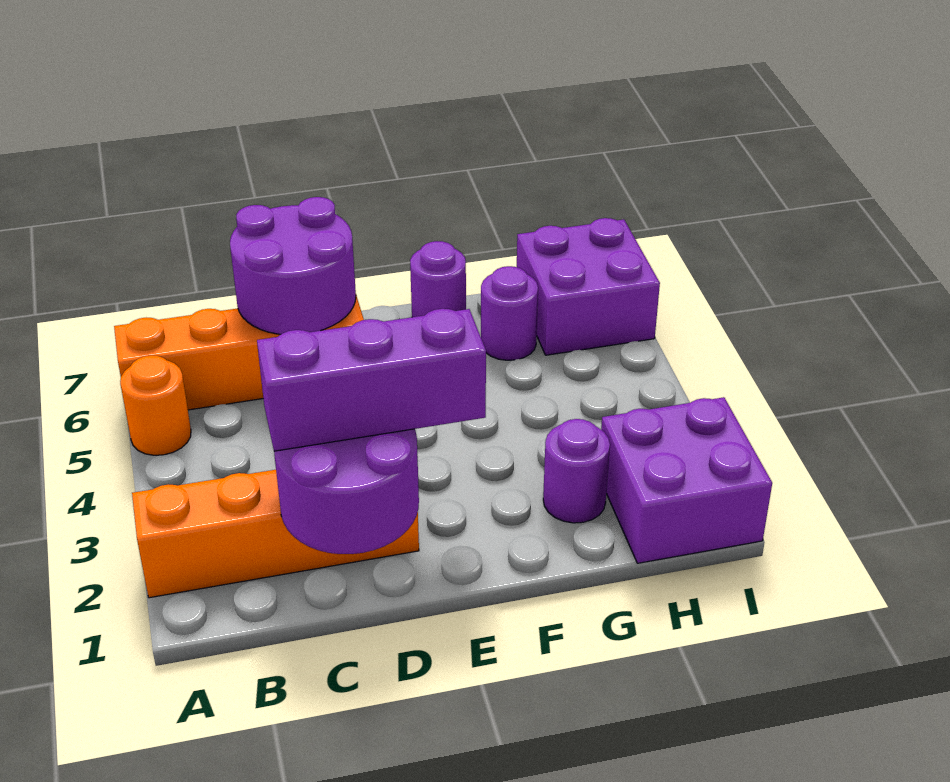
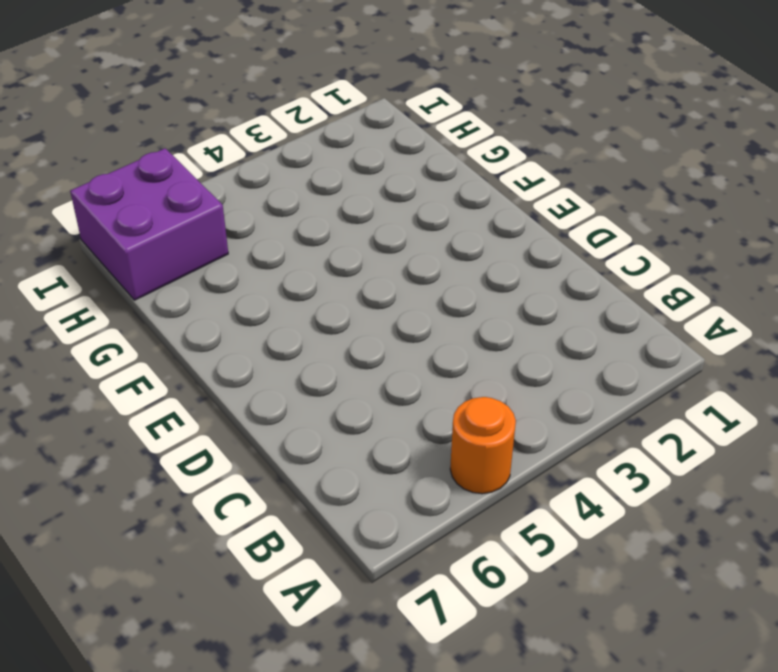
none -> orange 1x4 brick [132,470,419,598]
none -> orange 1x4 brick [114,296,364,410]

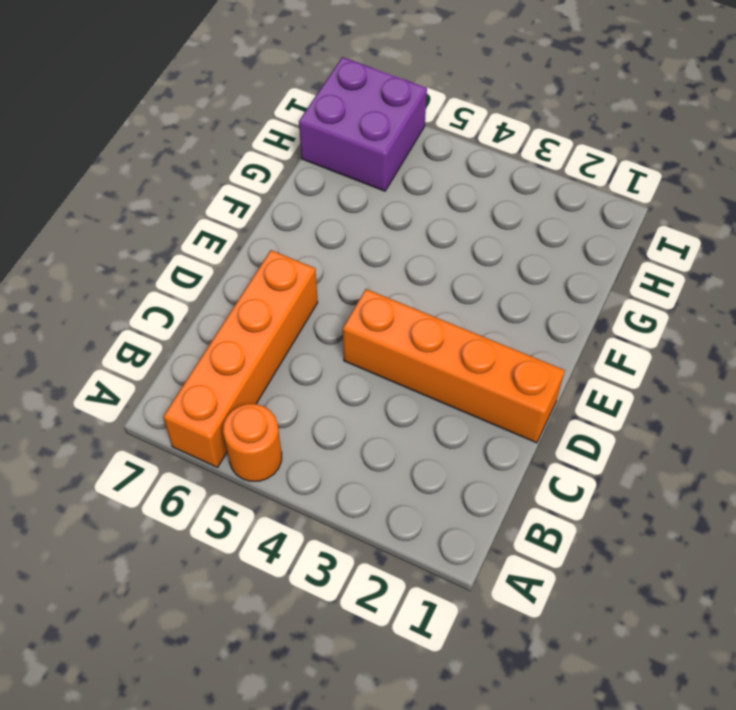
orange 1x4 brick [343,289,565,443] -> orange 1x4 brick turned to [132,470,419,598]
none -> purple 1x1 round brick [410,241,466,317]
none -> purple 1x1 round brick [543,419,610,523]

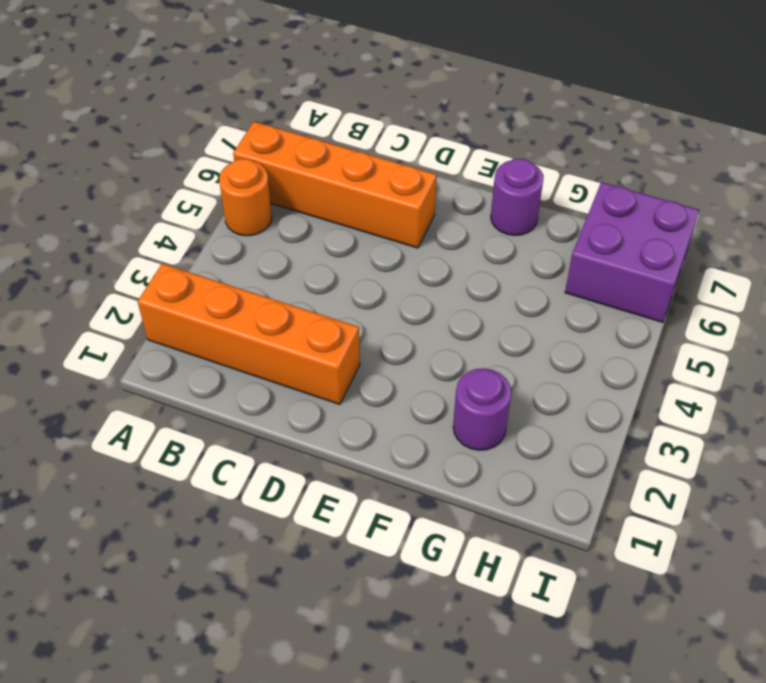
none -> purple 1x1 round brick [481,266,538,360]
none -> purple 2x2 brick [601,397,772,563]

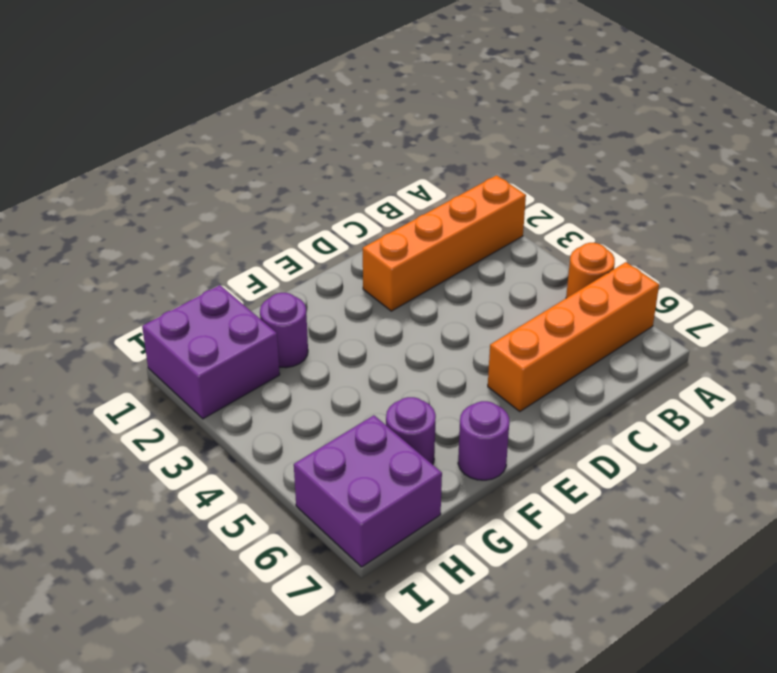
none -> purple 2x2 round brick [274,429,419,554]
none -> purple 2x2 round brick [230,197,356,334]

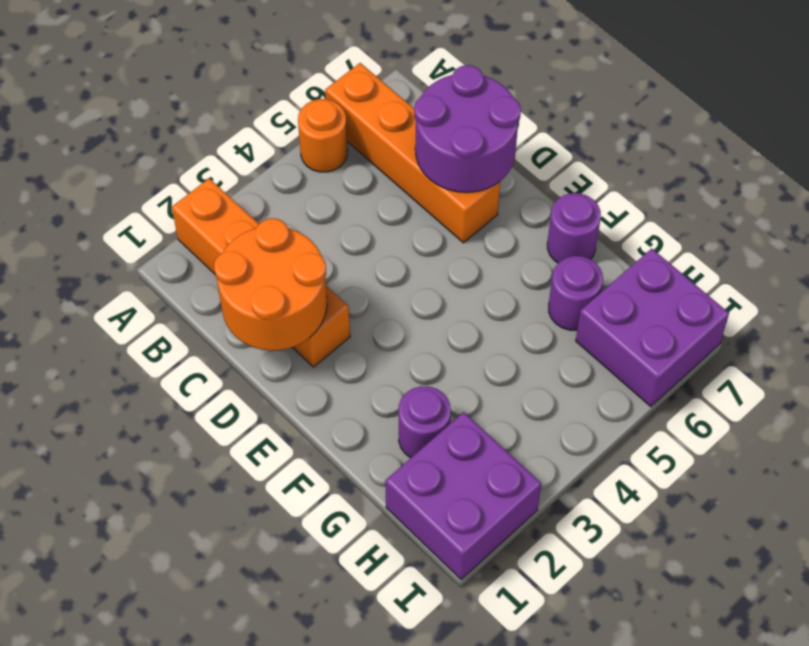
orange 2x2 round brick [214,218,327,351] -> purple 2x2 round brick [274,429,419,554]
none -> purple 1x3 brick [257,309,486,451]

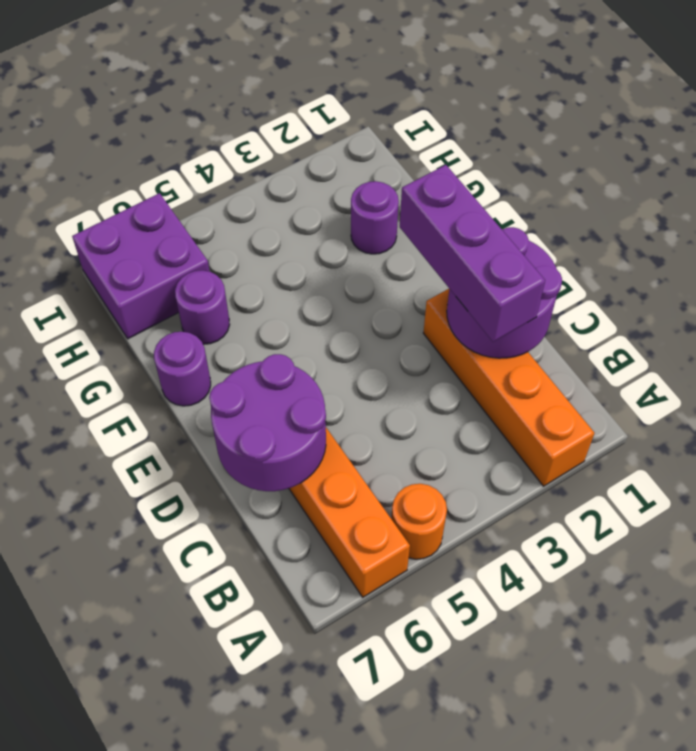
none -> purple 2x2 brick [601,397,772,563]

